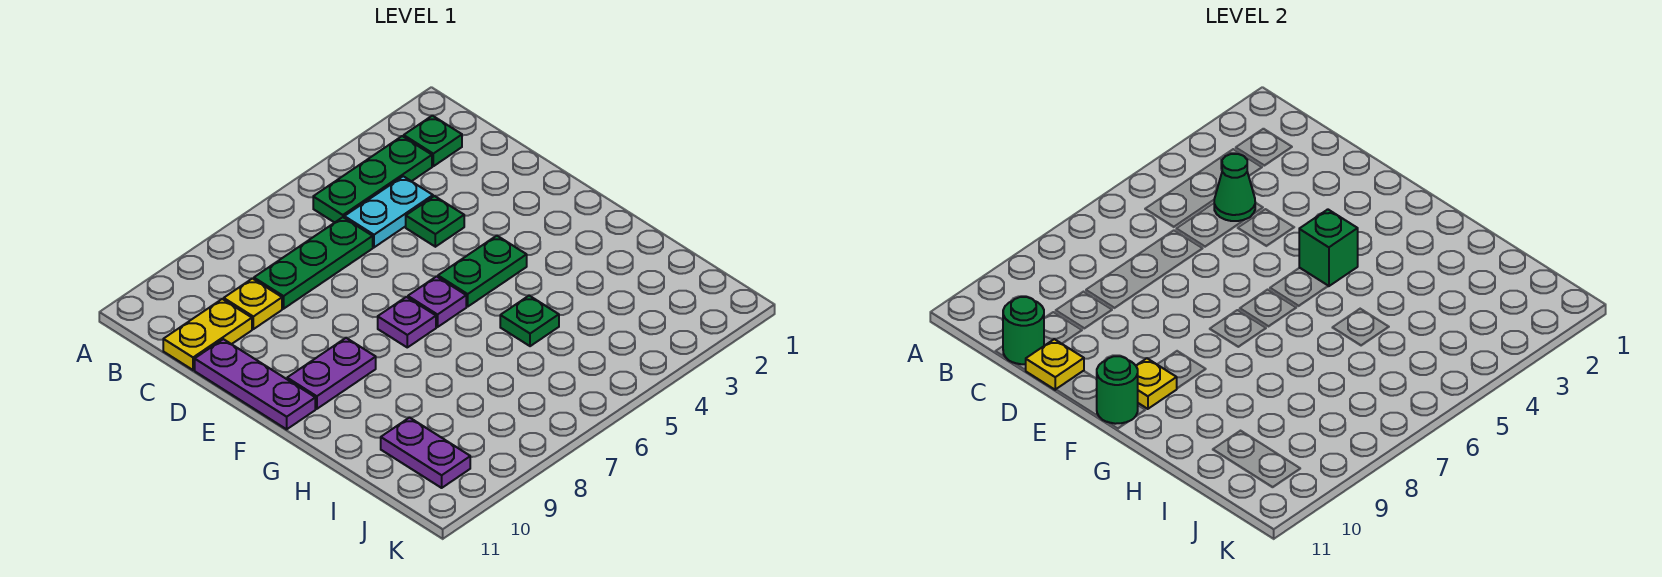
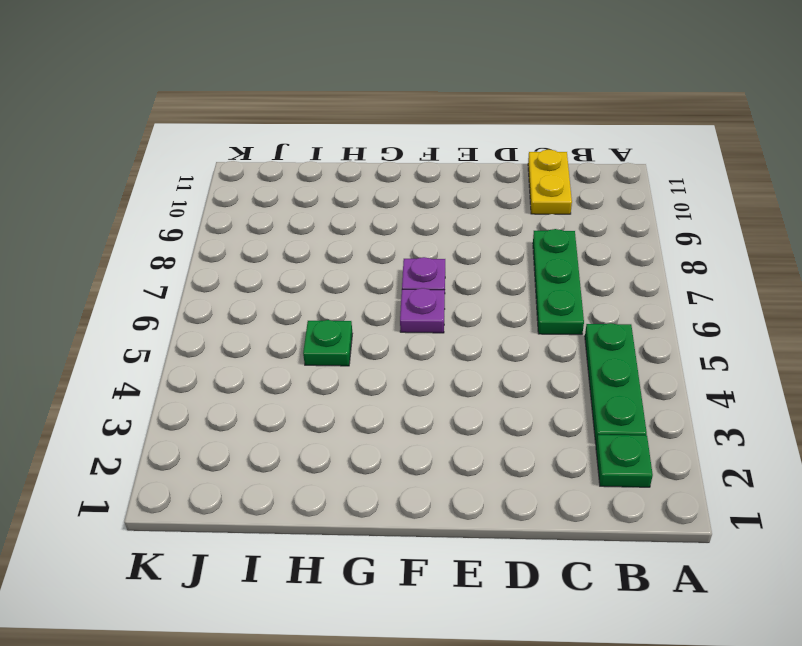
none -> cyan 1x2 plate [344,176,433,247]
none -> yellow 1x1 plate [224,278,282,329]
none -> green 1x1 plate [406,196,464,247]

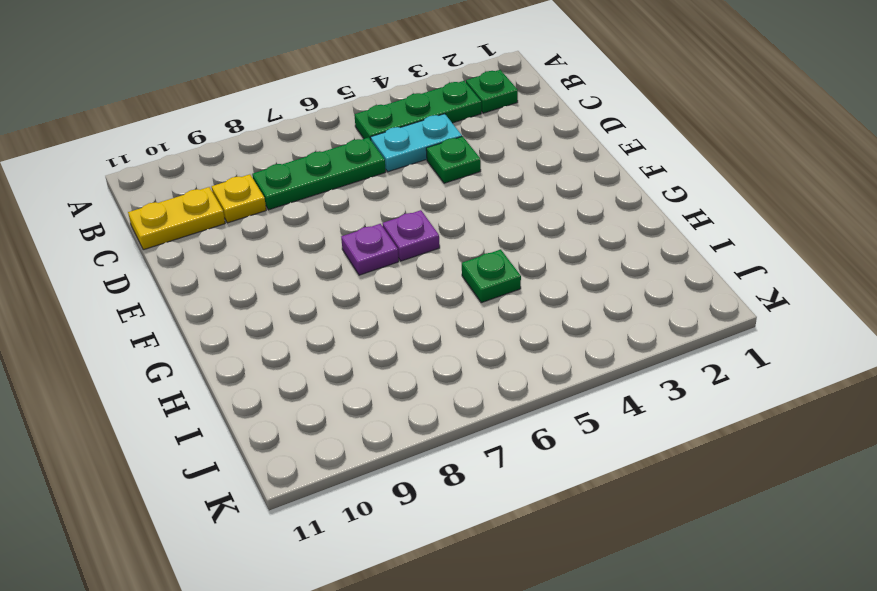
none -> purple 1x3 plate [195,339,315,429]
none -> green 1x2 plate [438,236,527,307]
none -> purple 1x2 plate [287,338,376,409]

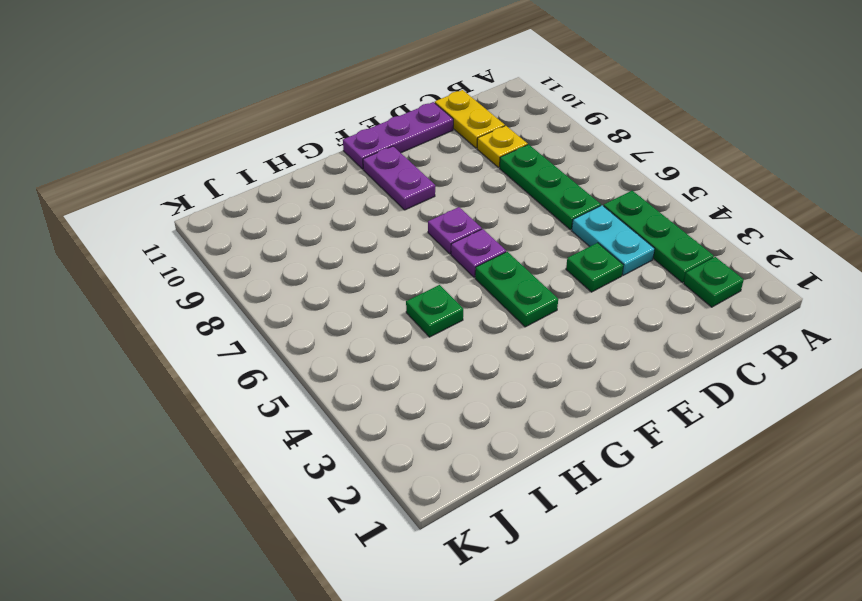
none -> purple 1x2 plate [381,417,470,488]
none -> green 1x1 cone [1214,154,1255,221]
none -> green 1x1 round brick [1003,297,1044,364]

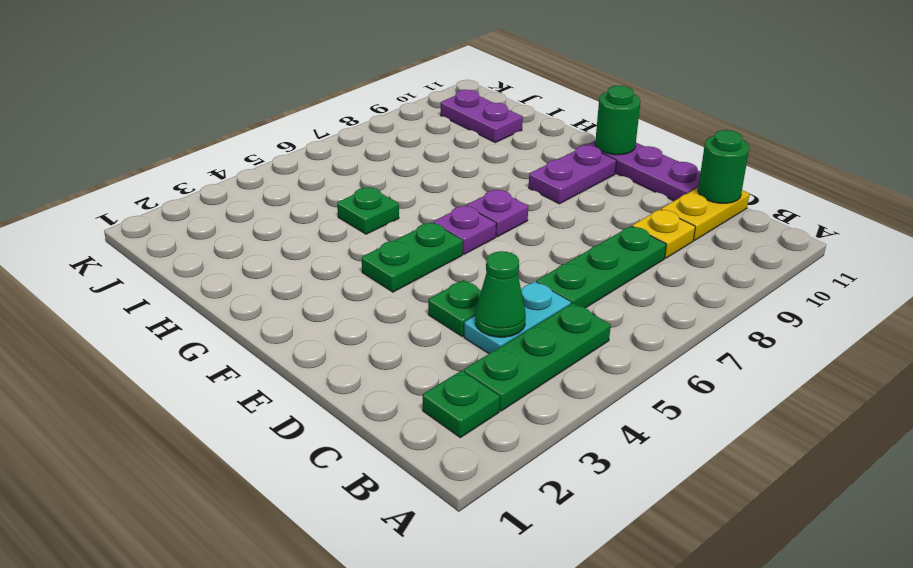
none -> yellow 1x1 plate [1025,339,1084,390]
none -> green 1x1 brick [1299,209,1358,286]
none -> yellow 1x1 plate [1136,358,1177,409]

